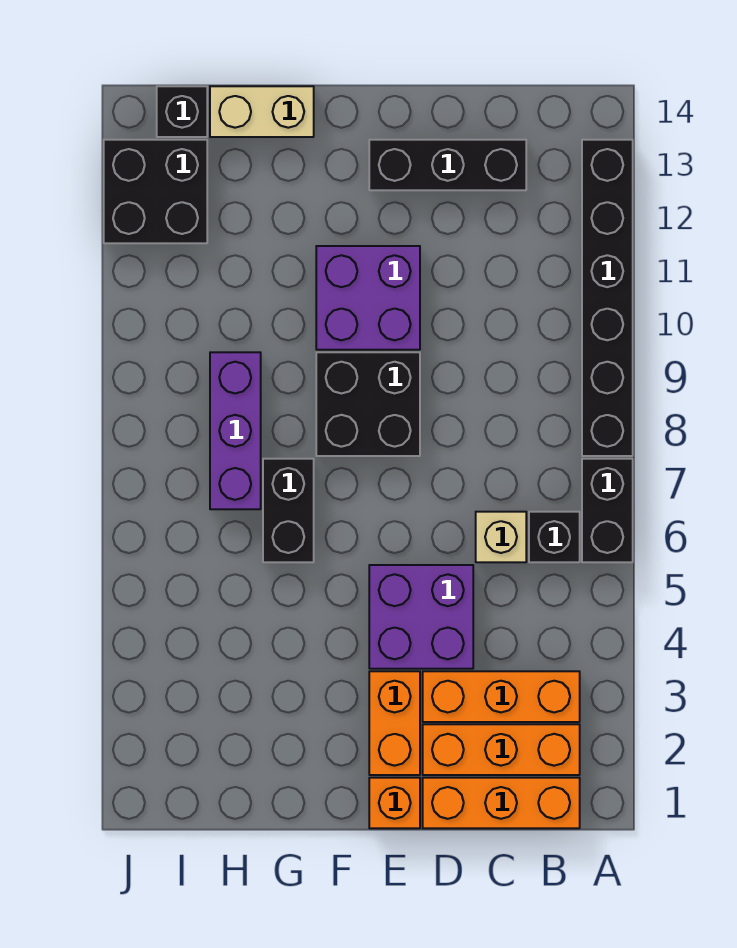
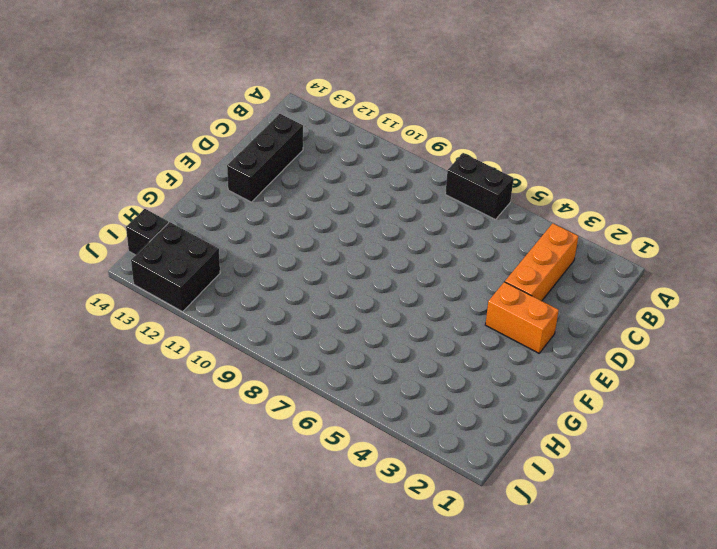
none -> black 1x6 brick [582,140,633,456]
none -> orange 1x3 brick [423,778,580,828]
none -> orange 1x3 brick [423,724,580,775]

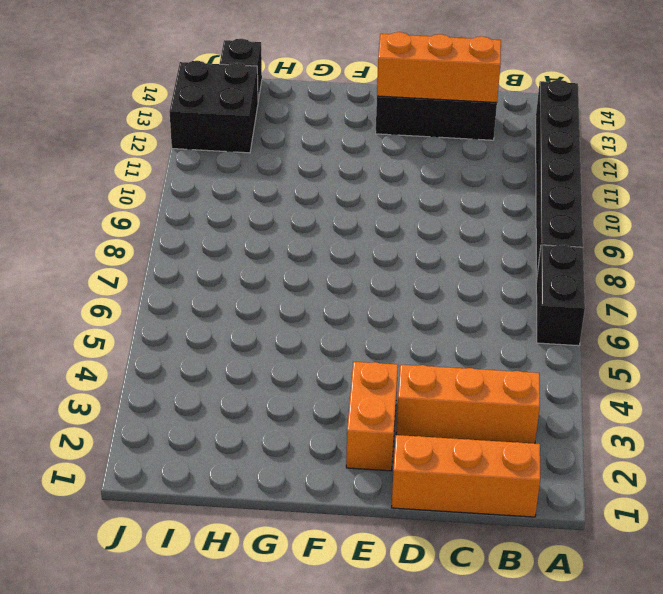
orange 1x3 brick [377,32,501,103] -> orange 1x3 brick moved to [423,724,580,775]
none -> black 1x1 brick [529,512,580,562]
none -> tan 1x1 brick [476,512,526,562]
none -> purple 2x2 brick [369,565,473,669]

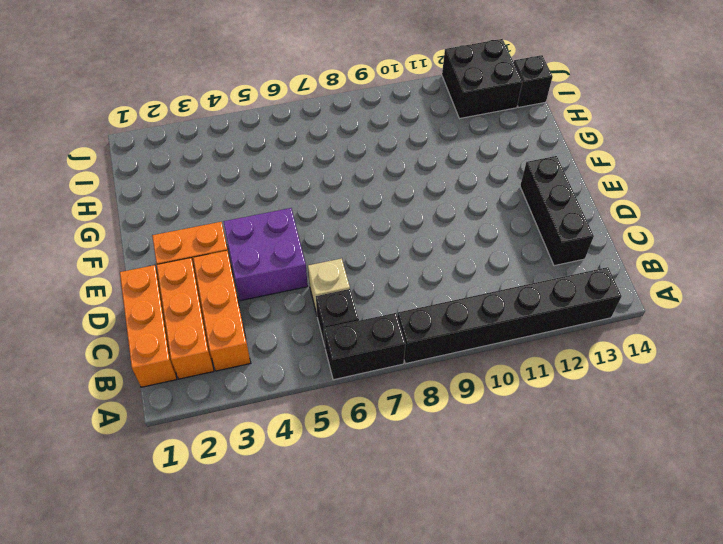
none -> orange 1x1 brick [369,778,420,828]
none -> black 2x2 brick [316,352,420,456]
none -> purple 2x2 brick [316,246,420,350]

